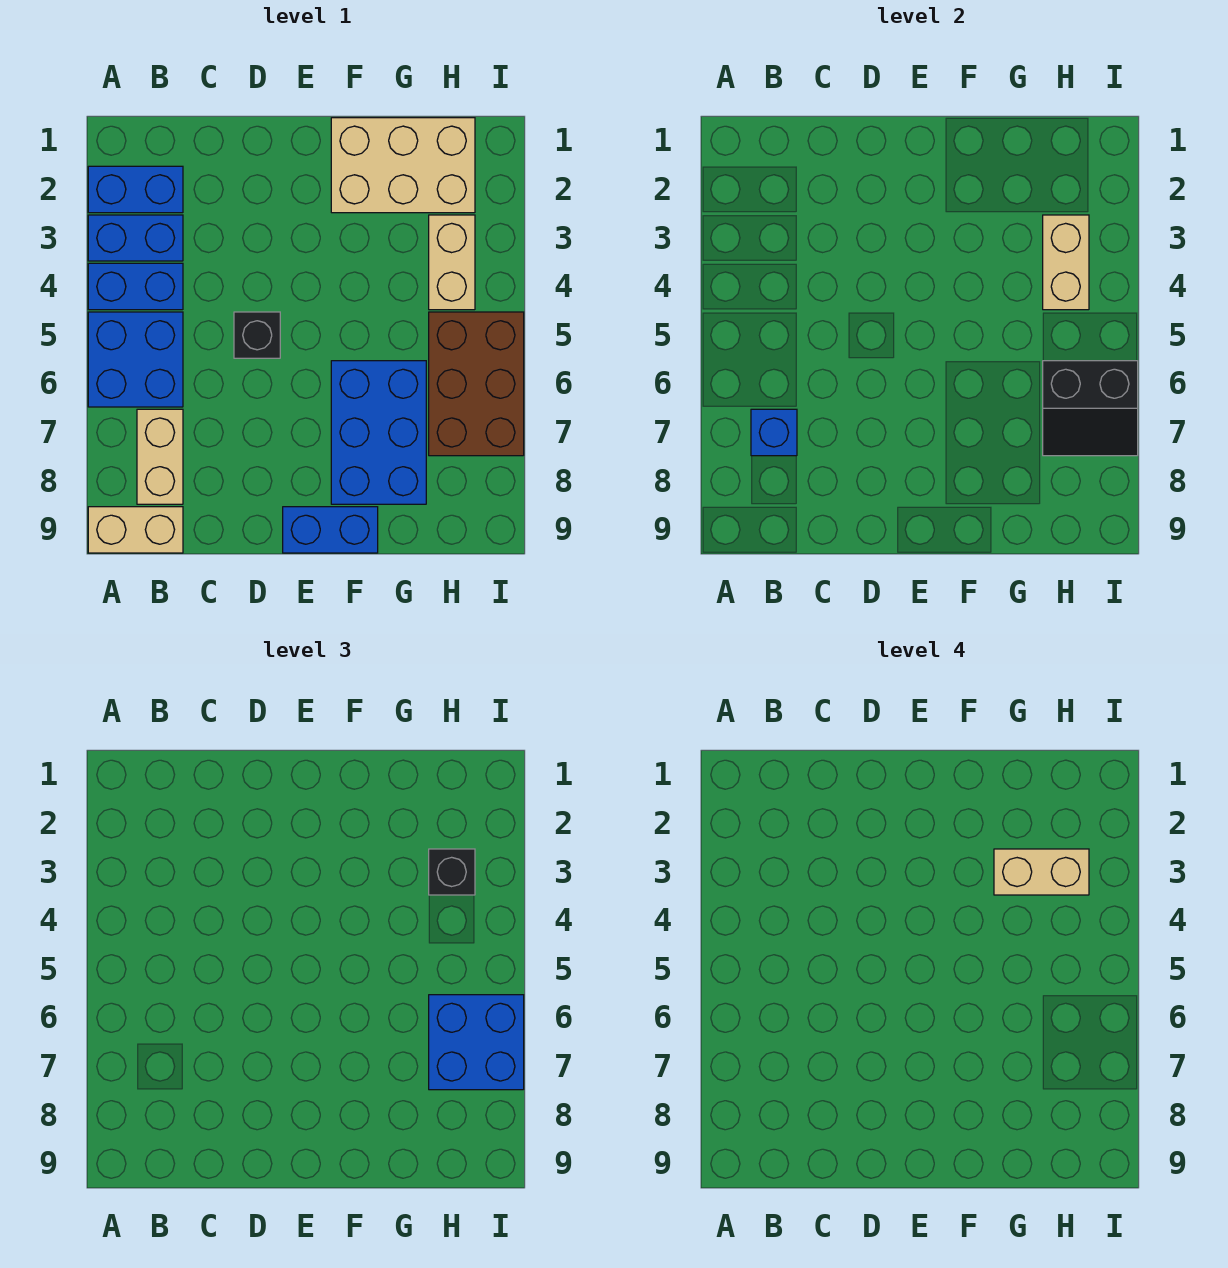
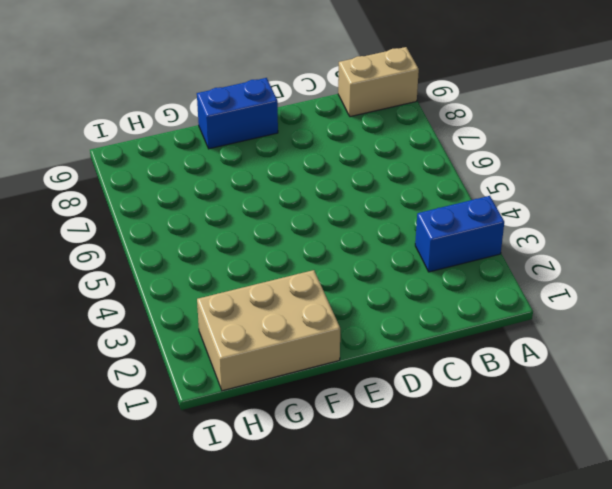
none -> blue 1x2 brick [88,166,183,213]
none -> blue 1x2 brick [88,263,183,310]
none -> blue 2x2 brick [88,312,183,407]

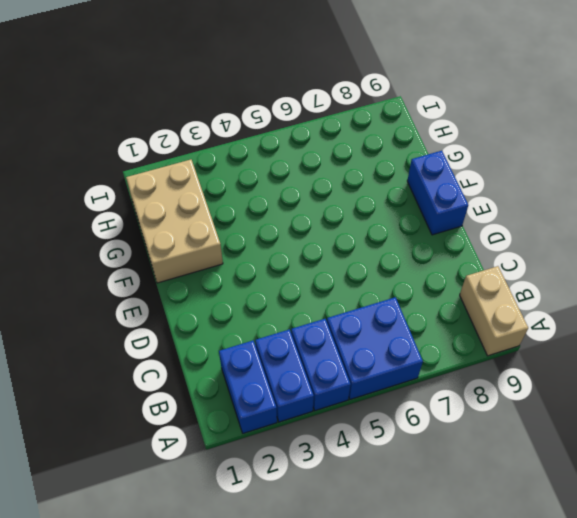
none -> tan 1x2 brick [137,409,183,504]
none -> black 1x1 brick [234,312,280,358]
none -> blue 2x3 brick [331,361,426,504]

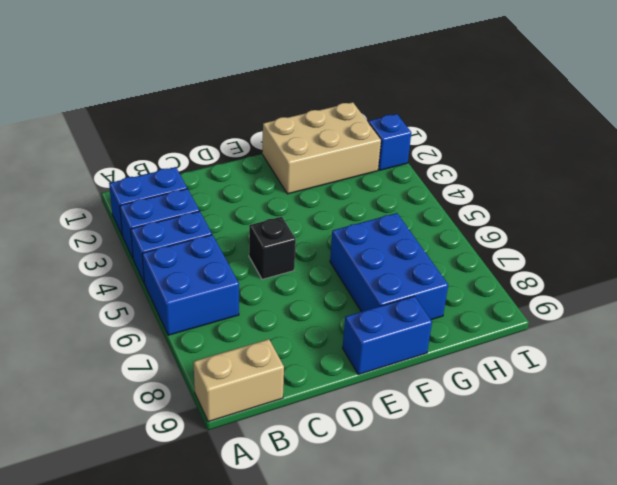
blue 1x1 brick [368,114,411,170] -> blue 1x1 brick moved to [751,409,797,456]
none -> tan 1x2 brick [137,409,183,504]
none -> tan 1x2 brick [429,215,475,310]
none -> brown 2x3 brick [429,312,524,456]

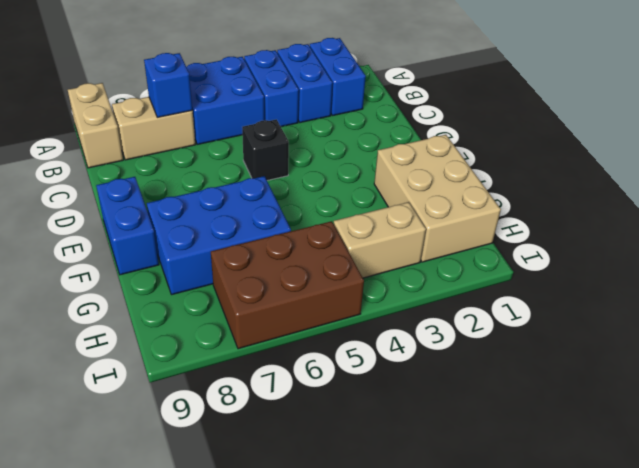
none -> tan 1x2 brick [1043,215,1089,310]
none -> black 2x2 slope [1043,361,1138,456]
none -> black 1x1 brick [429,849,475,895]

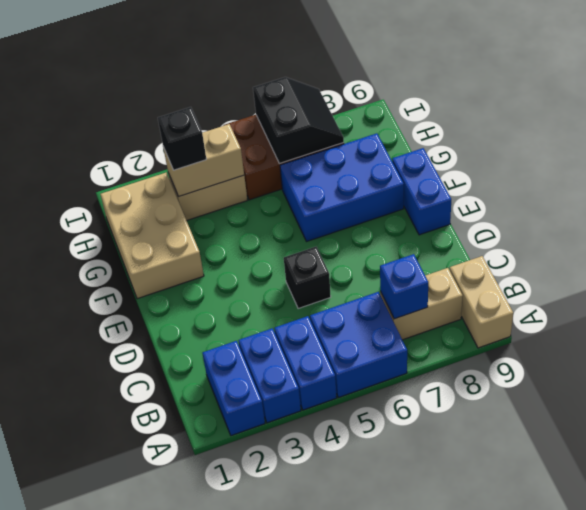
none -> blue 2x2 brick [429,995,524,1090]
none -> tan 1x2 brick [994,849,1089,895]

